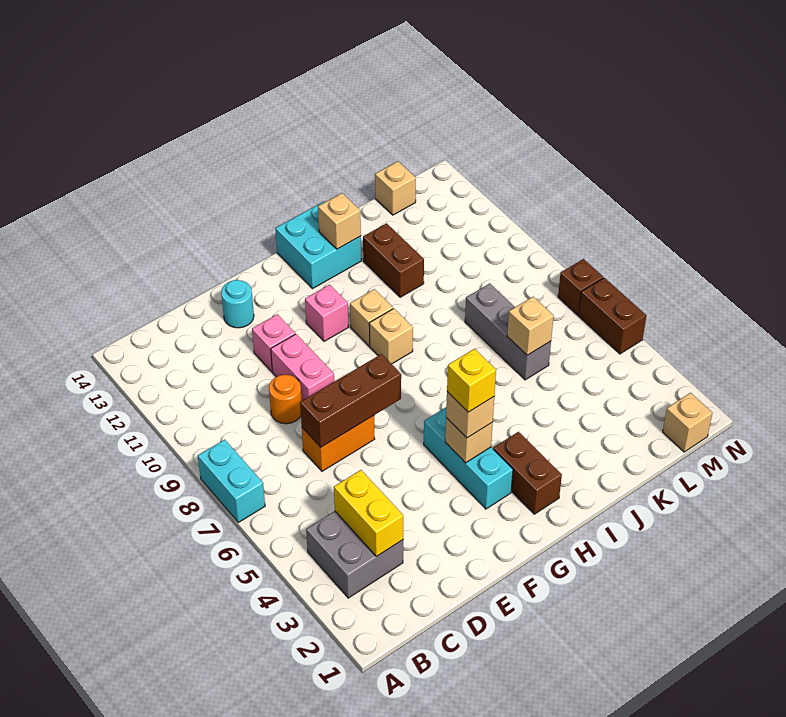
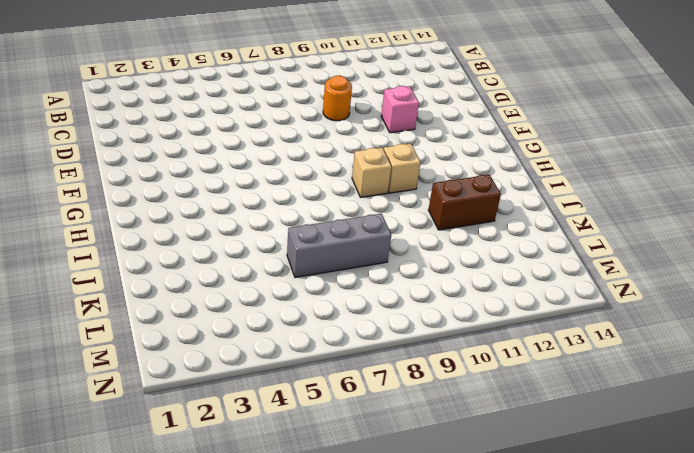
none -> cyan 1x2 brick [198,440,265,522]
none -> grey 2x2 brick [306,511,403,598]
none -> orange 1x2 brick [302,416,375,471]

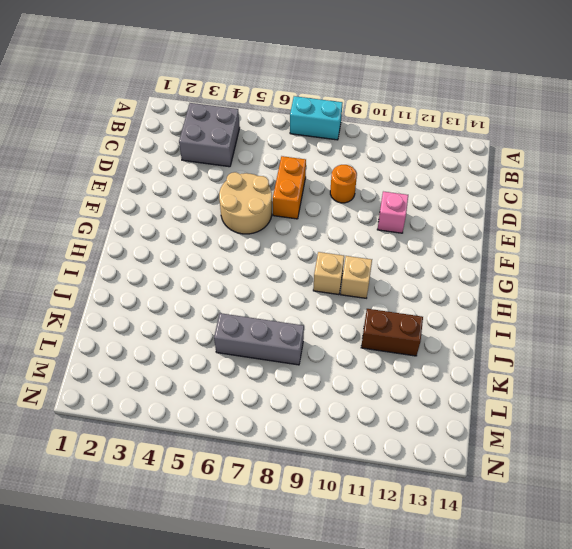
tan 2x2 round brick [219,172,272,234] -> none
none -> pink 1x2 brick [271,334,334,401]
none -> cyan 1x1 round brick [221,280,254,328]
none -> cyan 1x3 brick [424,407,513,509]

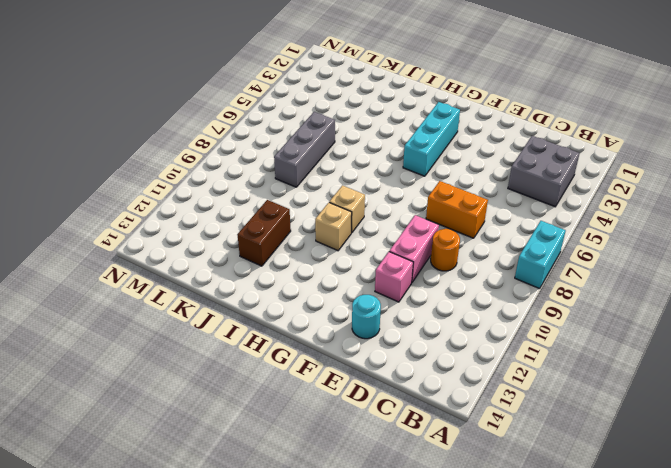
none -> pink 1x1 brick [305,285,348,341]
none -> brown 1x2 brick [493,432,562,514]
none -> cyan 2x2 brick [275,201,361,289]

